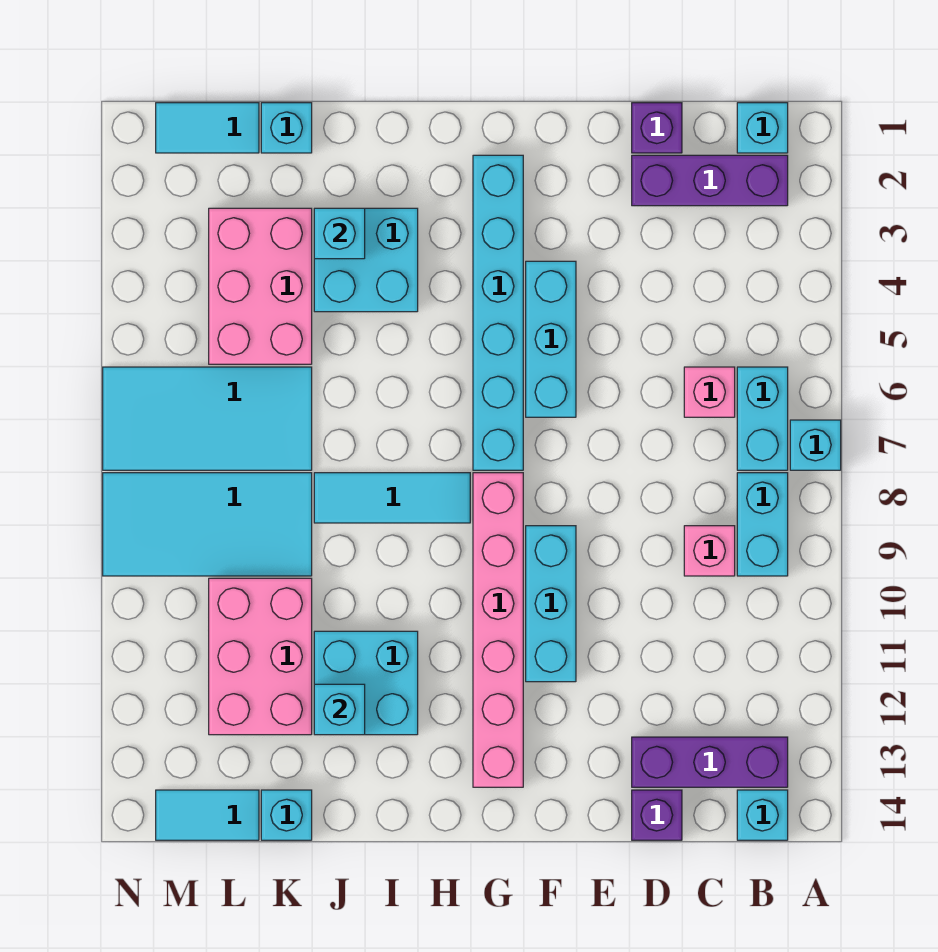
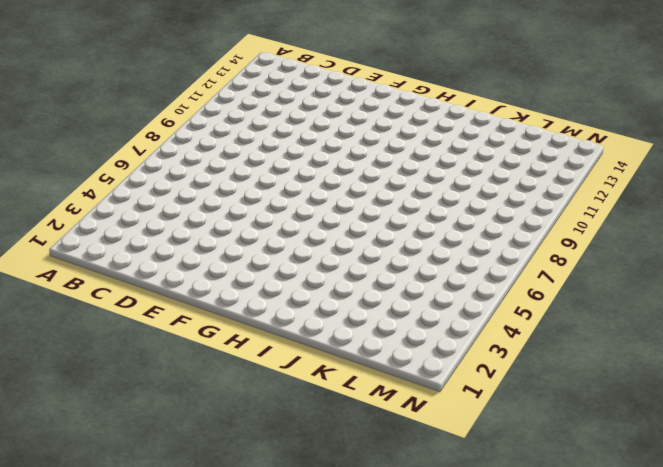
none -> cyan 1x1 brick [790,420,841,470]
none -> cyan 1x1 brick [737,103,788,153]
none -> purple 1x3 brick [632,155,788,206]

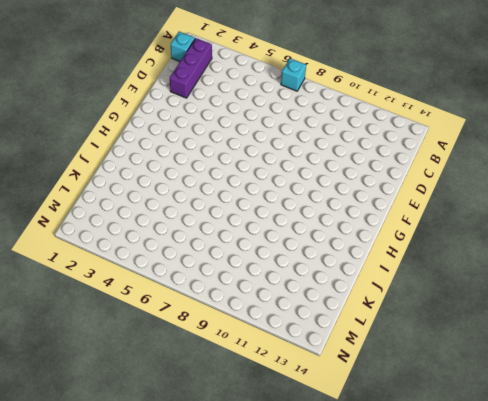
none -> cyan 1x2 brick [737,367,788,470]
none -> cyan 1x2 brick [737,473,788,576]
none -> purple 1x3 brick [632,737,788,787]

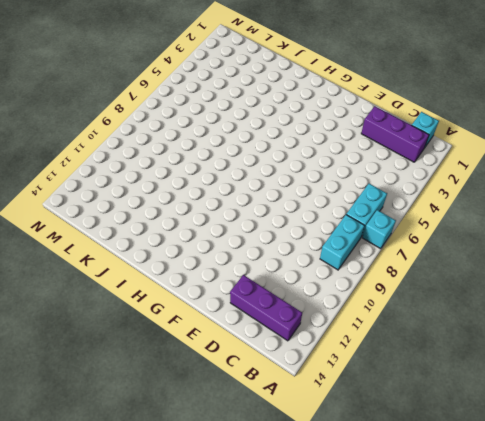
none -> cyan 1x1 brick [737,790,788,840]
none -> pink 1x1 brick [684,367,735,417]
none -> pink 1x1 brick [684,526,735,576]

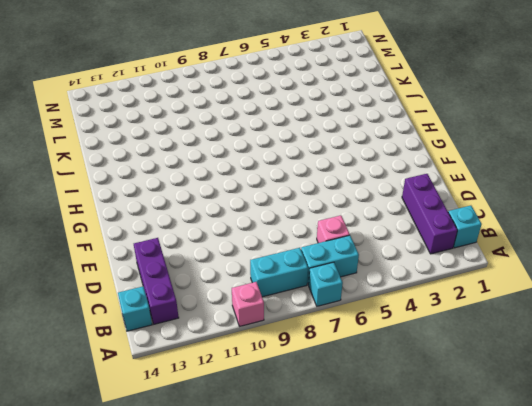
pink 1x1 brick [232,282,264,326] -> pink 1x1 brick moved to [684,526,735,576]
none -> purple 1x1 brick [632,103,682,153]
none -> purple 1x1 brick [632,790,682,840]
none -> cyan 1x3 brick [526,261,576,417]

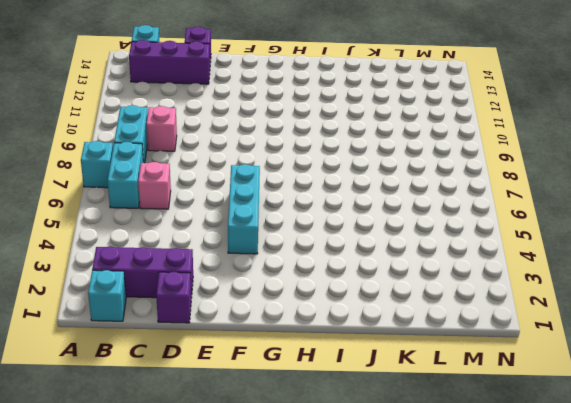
none -> cyan 1x3 brick [526,526,576,682]
none -> cyan 1x6 brick [473,155,523,470]
none -> pink 1x6 brick [473,473,523,787]

